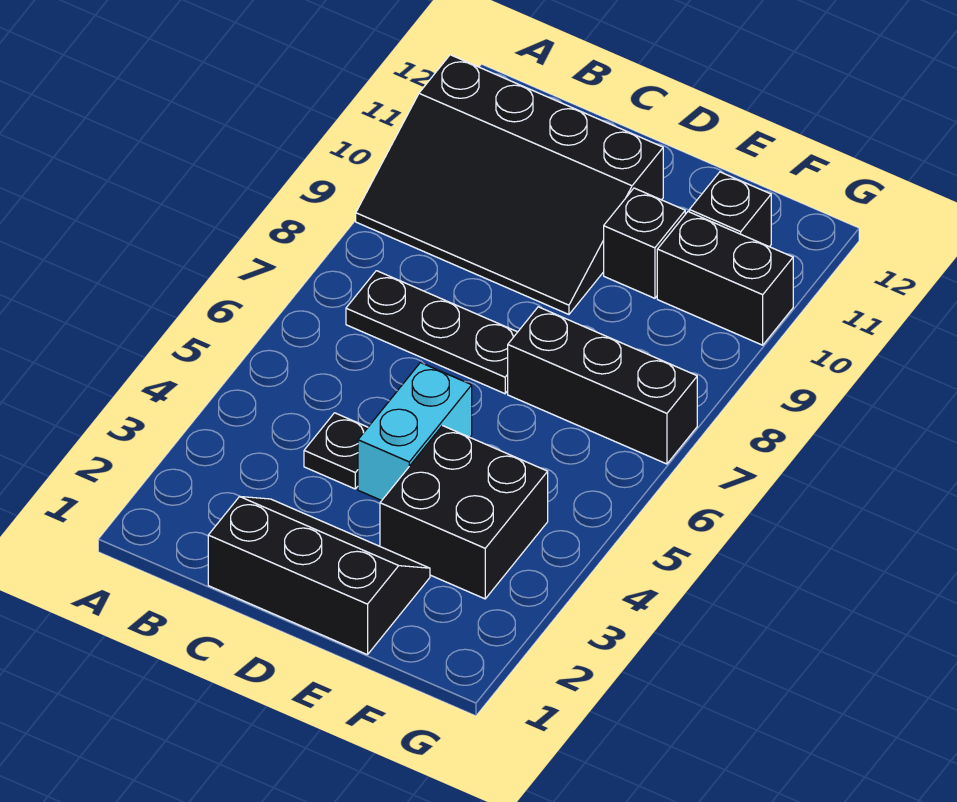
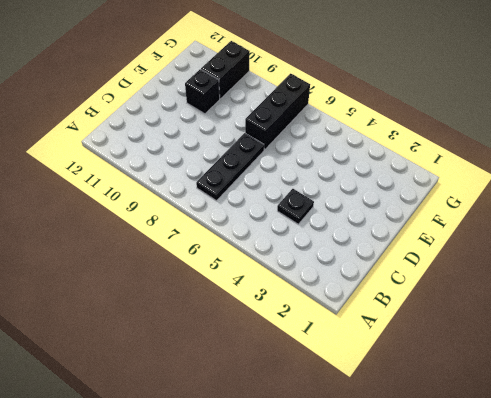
none -> black 3x4 slope [356,55,663,314]
none -> black 2x3 slope [208,496,430,655]

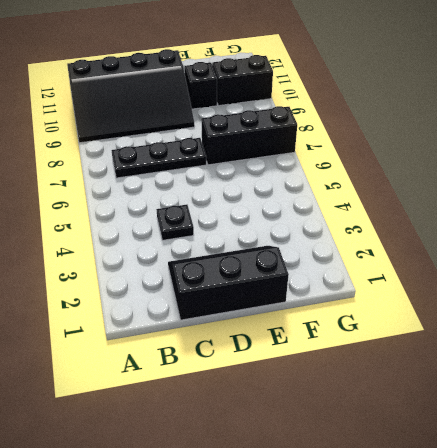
none -> cyan 1x2 brick [358,363,472,501]
none -> black 2x2 brick [380,426,548,599]

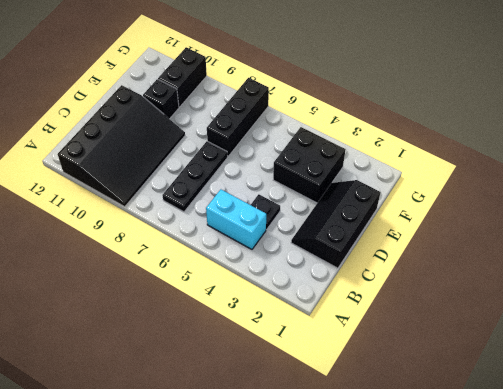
cyan 1x2 brick [206,190,266,249] -> cyan 1x2 brick moved to [358,363,472,501]
none -> black 1x1 brick [689,172,771,247]

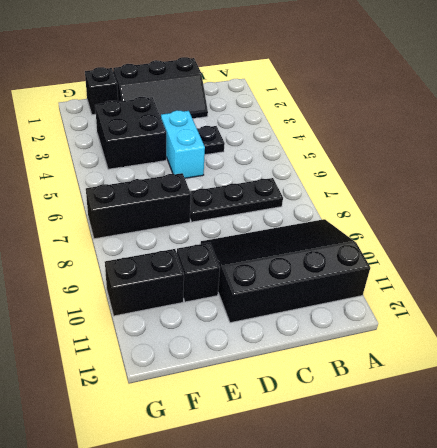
black 1x1 brick [85,67,118,115] -> black 1x1 brick moved to [689,172,771,247]

